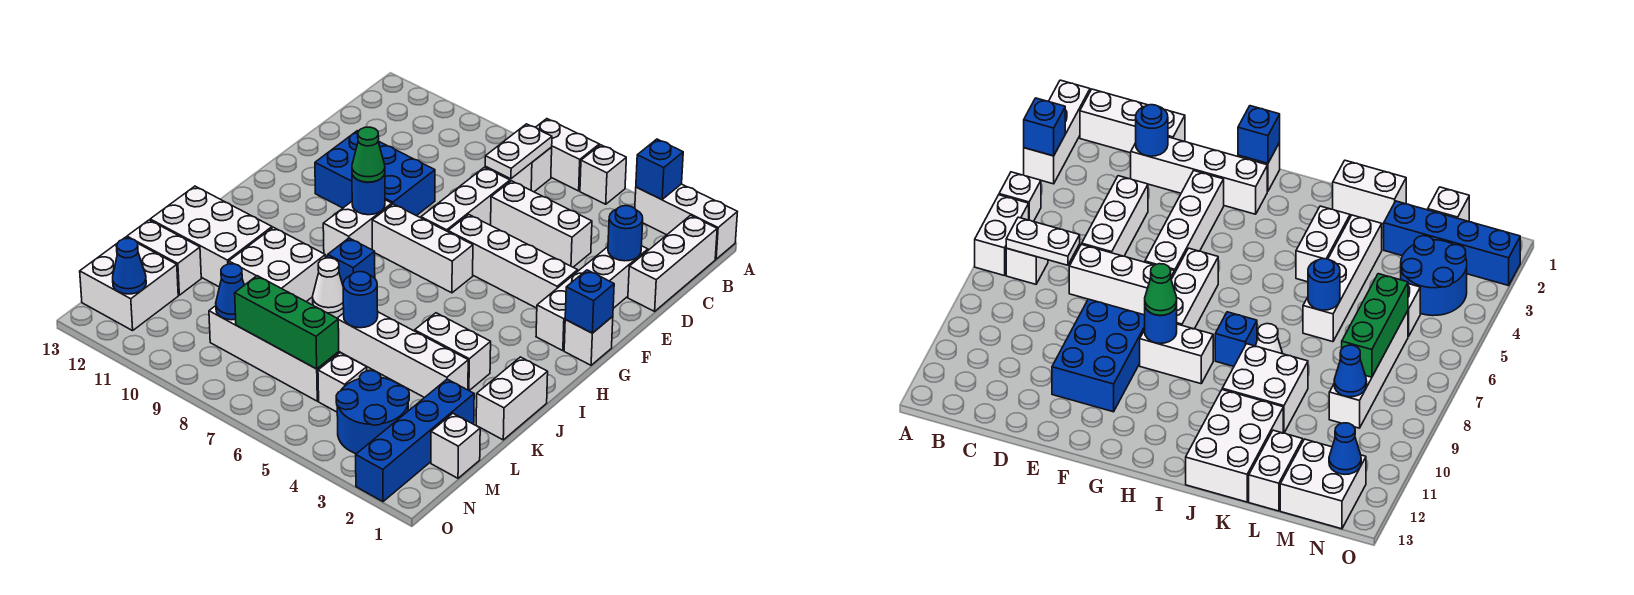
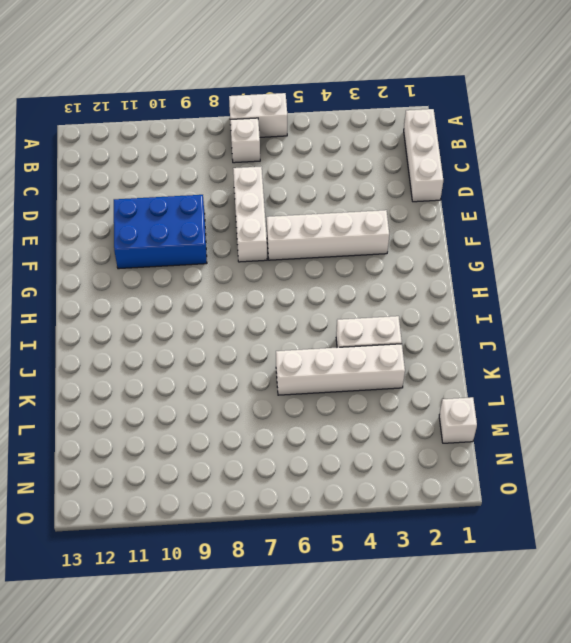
none -> white 1x3 brick [635,184,737,259]
none -> white 1x1 brick [580,145,626,204]
none -> white 1x4 brick [536,246,648,351]
none -> white 1x3 brick [491,181,592,267]

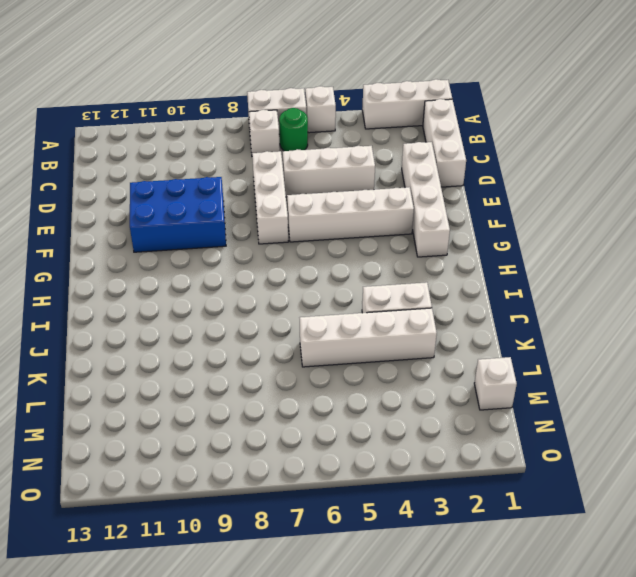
green 1x1 round brick [279,108,308,151] -> none
none -> white 1x1 brick [564,316,613,365]
none -> white 1x3 brick [372,204,473,293]
none -> white 1x2 brick [323,200,392,257]
none -> blue 1x1 brick [328,238,375,284]

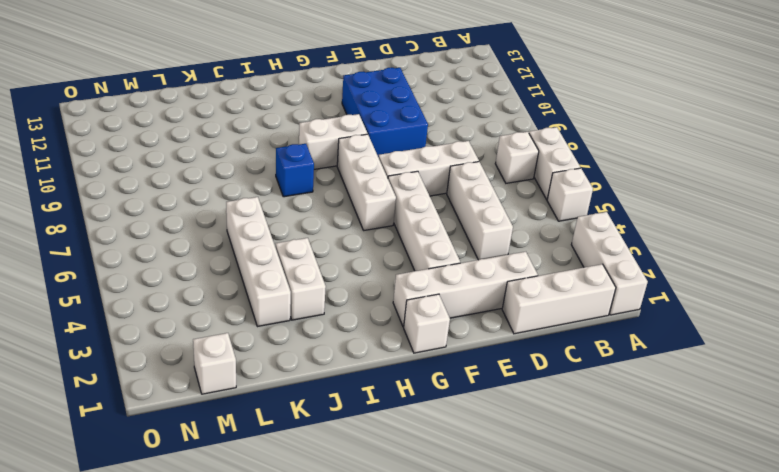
none -> white 1x2 brick [476,357,548,440]
none -> white 1x1 cone [313,258,344,313]
none -> white 2x2 brick [229,227,325,301]
none -> white 2x3 brick [150,186,272,287]

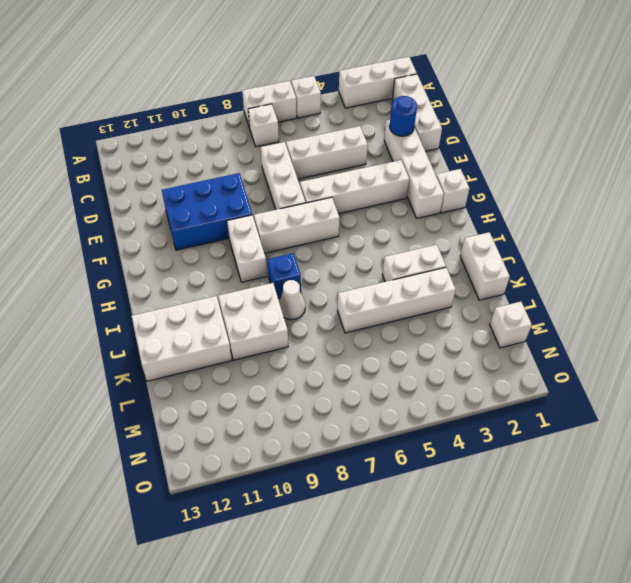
none -> blue 1x4 brick [356,379,474,502]
none -> white 1x2 brick [127,220,201,295]
none -> blue 2x2 round brick [336,371,409,454]
none -> white 1x1 brick [318,352,367,412]

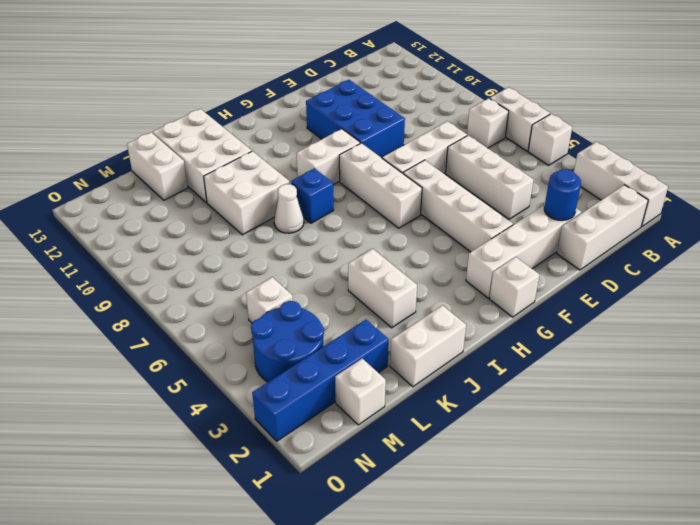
none -> white 1x4 brick [338,312,468,398]
none -> white 1x4 brick [209,306,339,401]
none -> white 2x2 brick [80,237,178,331]
none -> blue 1x1 brick [636,139,683,200]

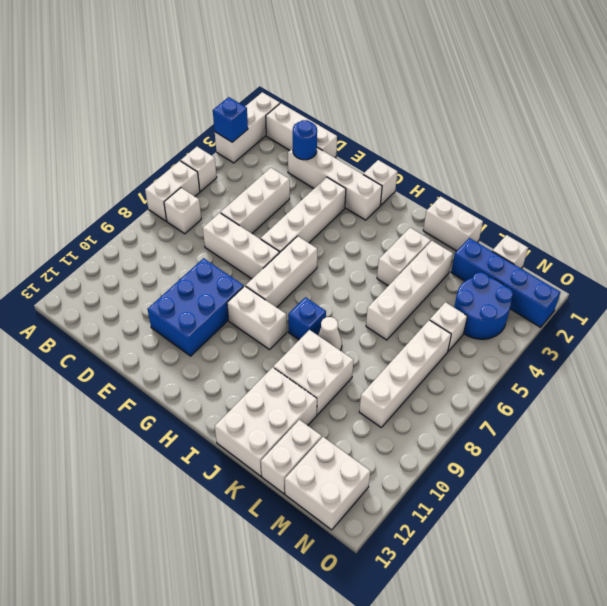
none -> white 1x2 plate [485,124,552,179]
none -> blue 1x1 brick [565,270,614,333]
none -> blue 1x1 round brick [352,174,385,215]
none -> blue 1x1 round brick [343,272,378,328]

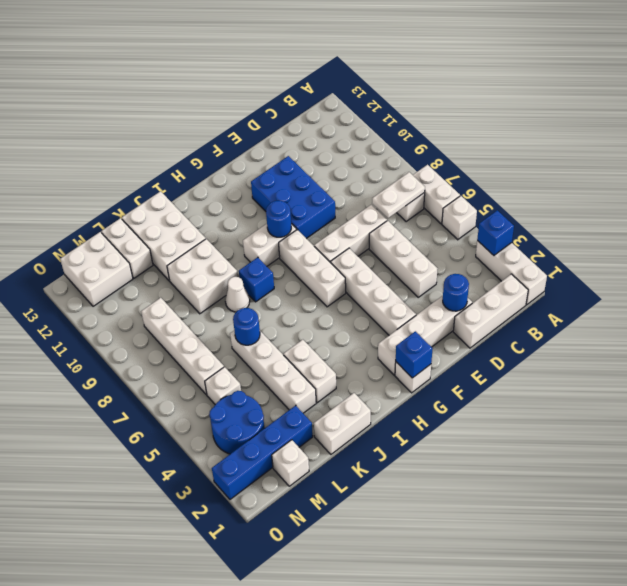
none -> green 1x3 brick [235,276,339,369]
none -> blue 1x1 cone [216,264,244,320]
none -> blue 1x1 cone [113,238,146,294]
none -> green 1x1 cone [352,127,385,182]

